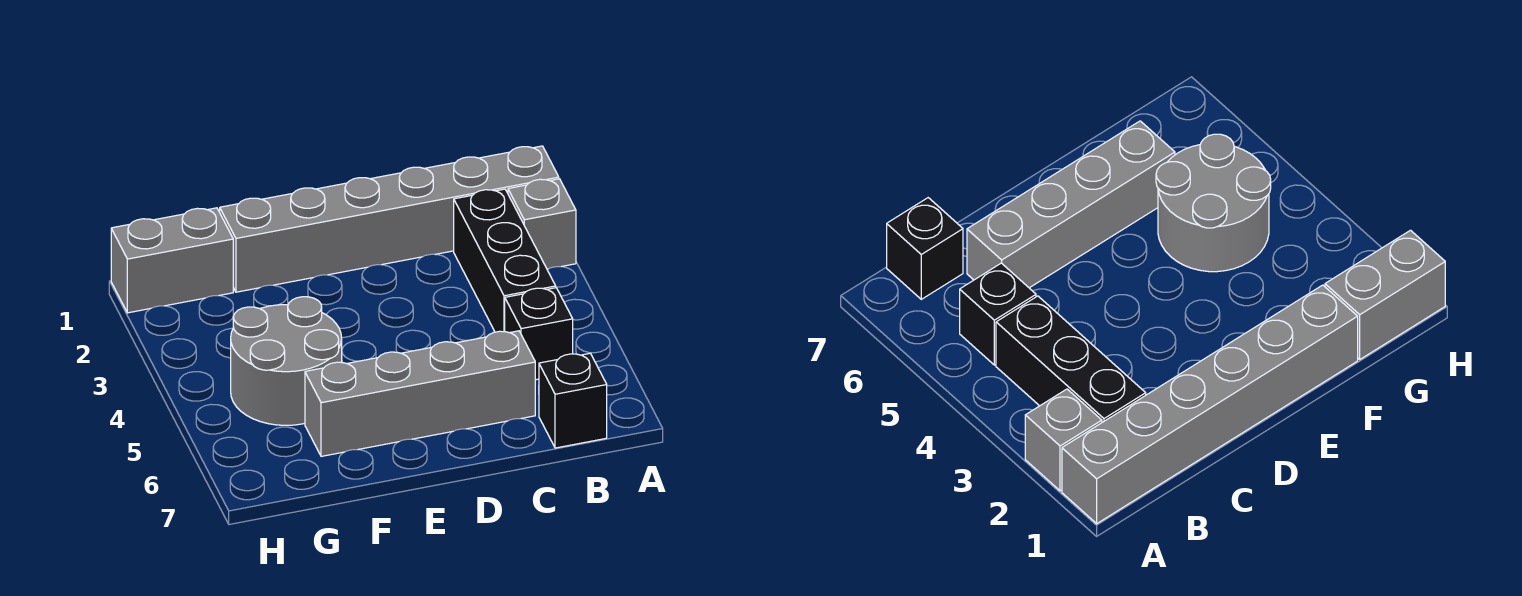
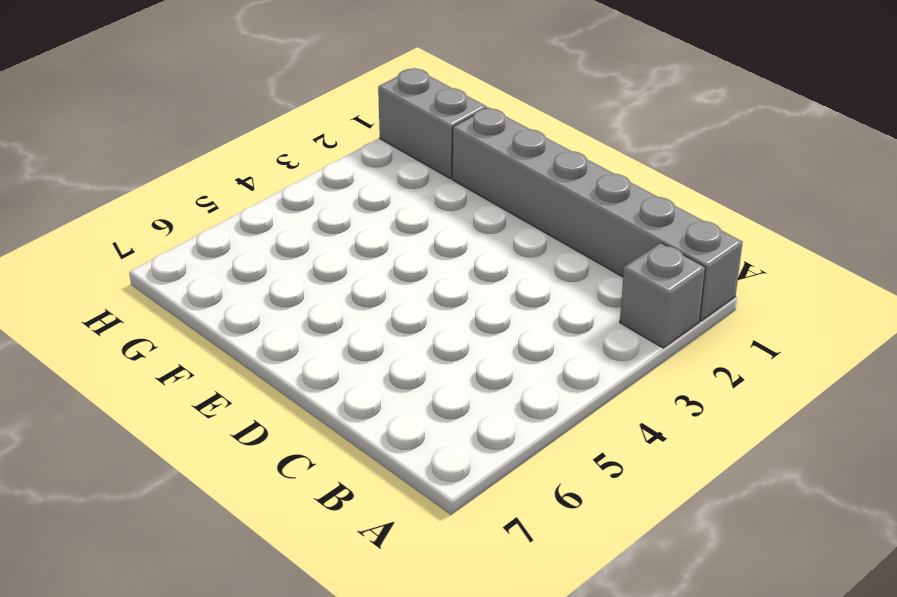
none -> black 1x3 brick [454,189,556,332]
none -> black 1x1 brick [505,288,573,380]

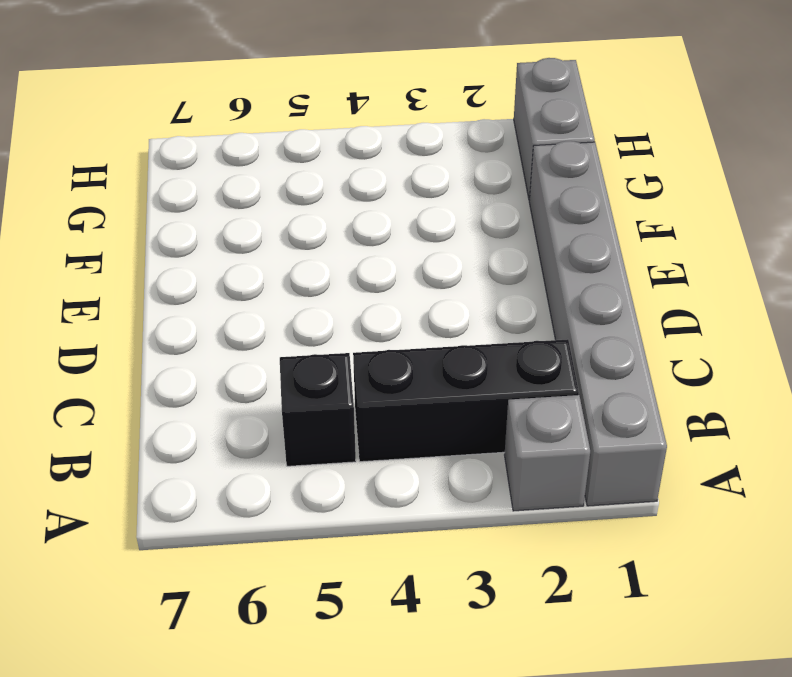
none -> black 1x1 brick [539,353,607,448]
none -> grey 1x4 brick [305,331,535,456]

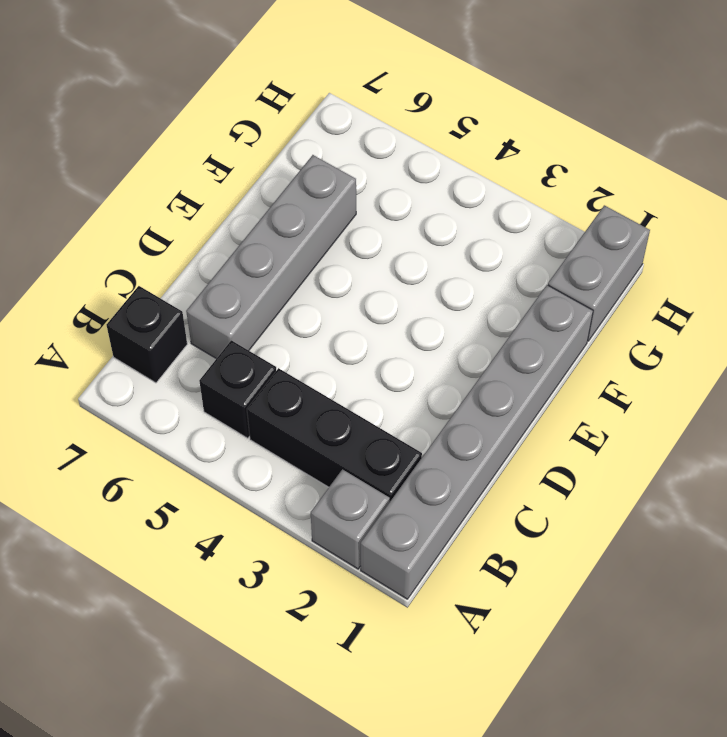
none -> grey 2x2 round brick [231,297,342,425]

